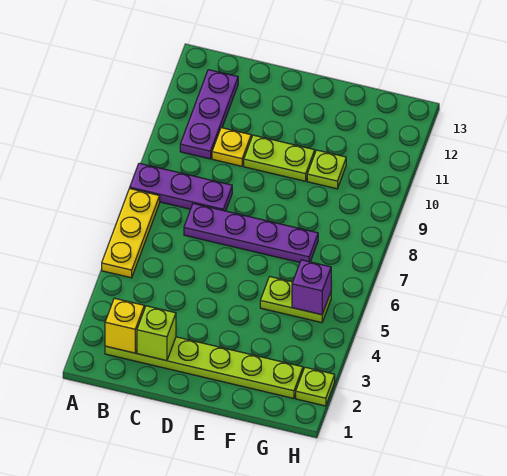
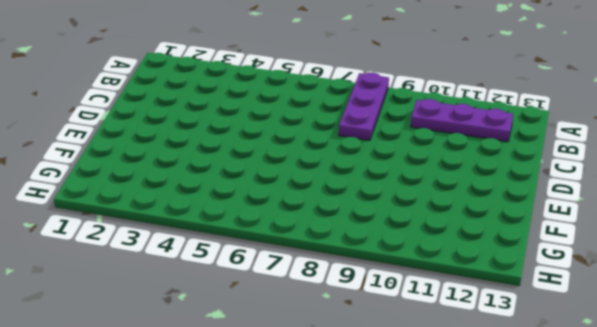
none -> yellow 1x3 plate [102,188,160,278]
none -> lime 1x6 plate [105,337,303,398]
none -> purple 1x4 plate [184,204,318,262]

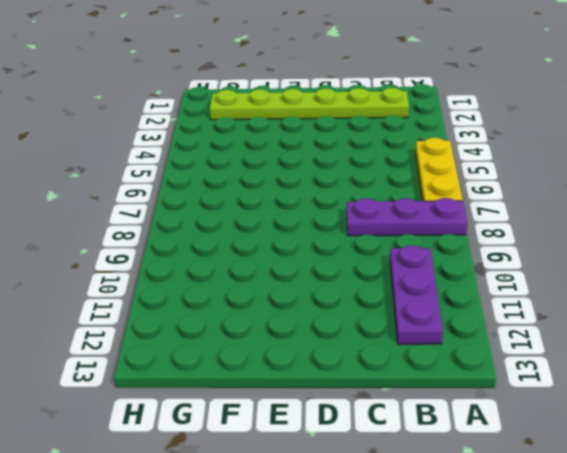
none -> purple 1x4 plate [184,204,318,262]
none -> yellow 1x1 plate [212,128,251,166]
none -> lime 1x2 plate [244,135,315,181]

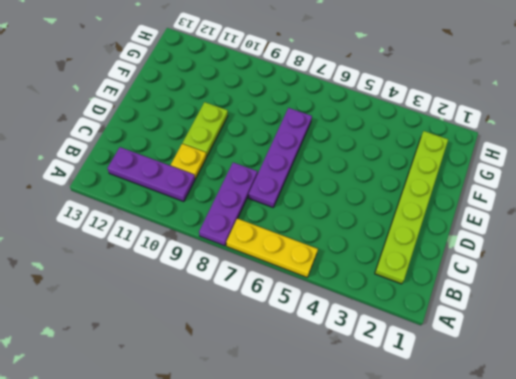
none -> lime 1x2 plate [260,276,331,323]
none -> lime 1x1 plate [307,150,346,189]
none -> lime 1x1 plate [296,367,335,406]

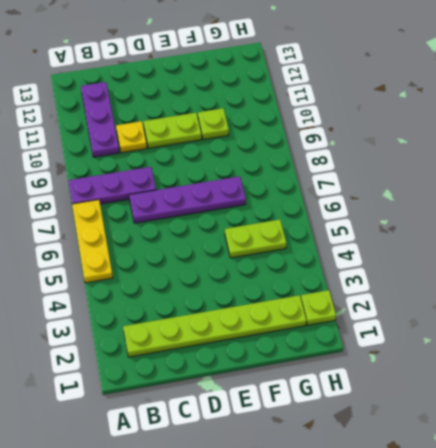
none -> yellow 1x1 brick [105,298,144,353]
none -> lime 1x1 brick [137,306,176,361]
none -> purple 1x1 brick [292,260,331,315]

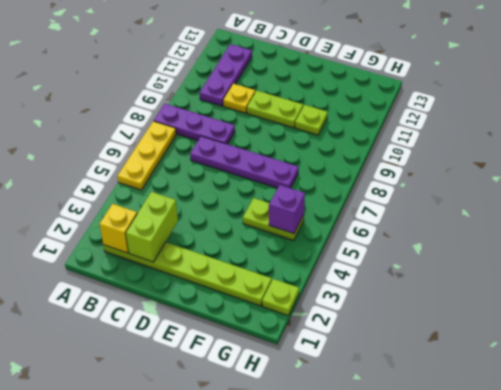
lime 1x2 brick [126,192,178,262] -> lime 1x1 brick [137,306,176,361]

